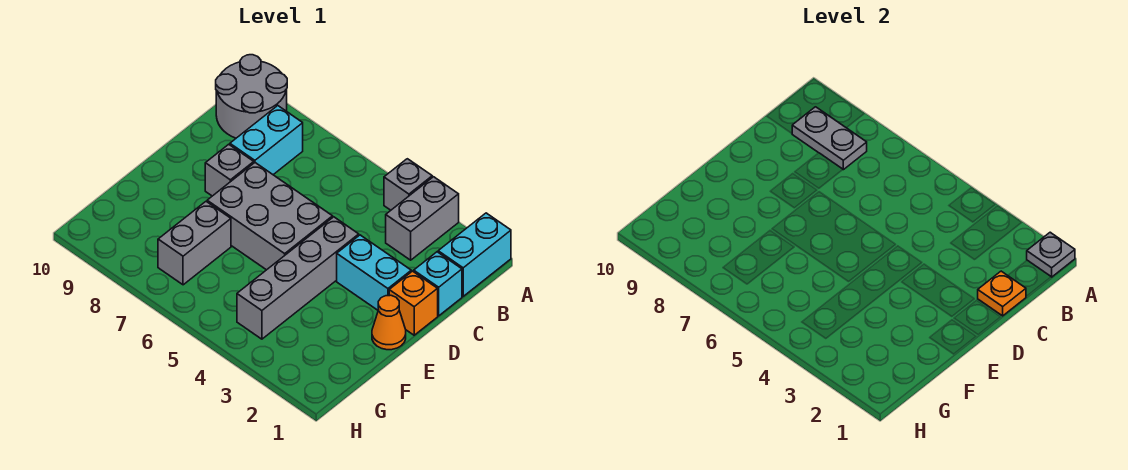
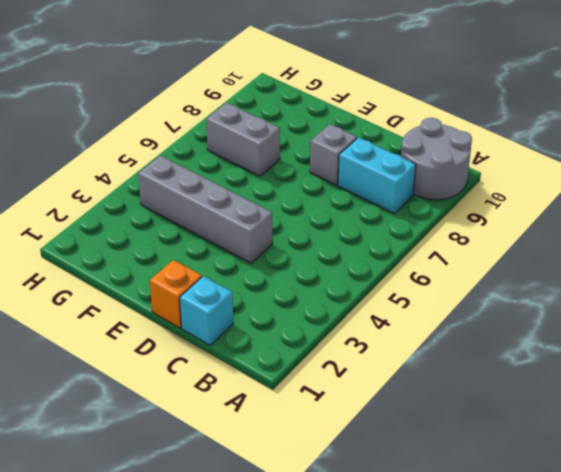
none -> cyan 1x2 brick [438,213,511,296]
none -> grey 1x2 brick [386,177,459,260]
none -> grey 1x1 brick [384,159,432,210]

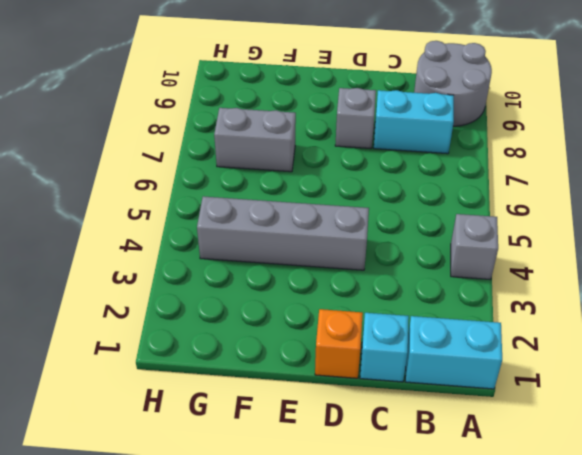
none -> grey 1x2 brick [386,177,459,260]
none -> cyan 1x2 brick [337,235,411,310]
none -> grey 2x3 brick [207,163,333,270]

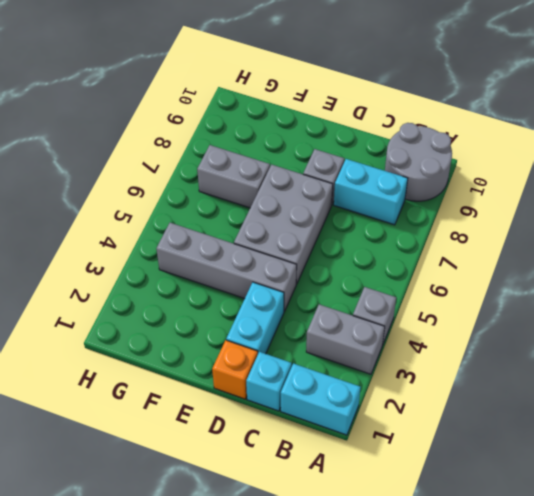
none -> orange 1x1 cone [372,295,406,350]
none -> grey 1x1 plate [1027,232,1075,277]
none -> grey 1x2 plate [792,107,867,170]

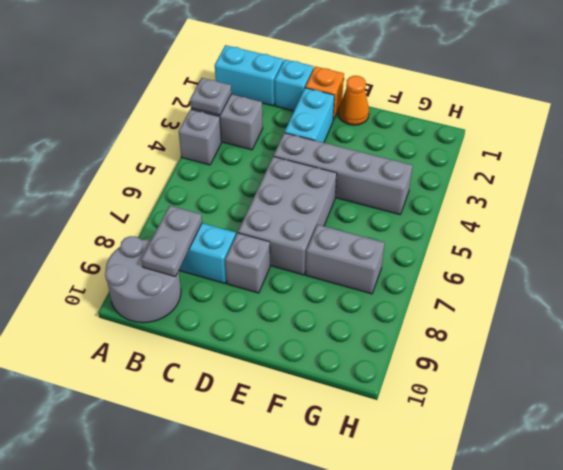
grey 1x1 plate [190,78,231,115] -> grey 1x1 plate moved to [1027,232,1075,277]
none -> orange 1x1 plate [978,271,1026,316]

